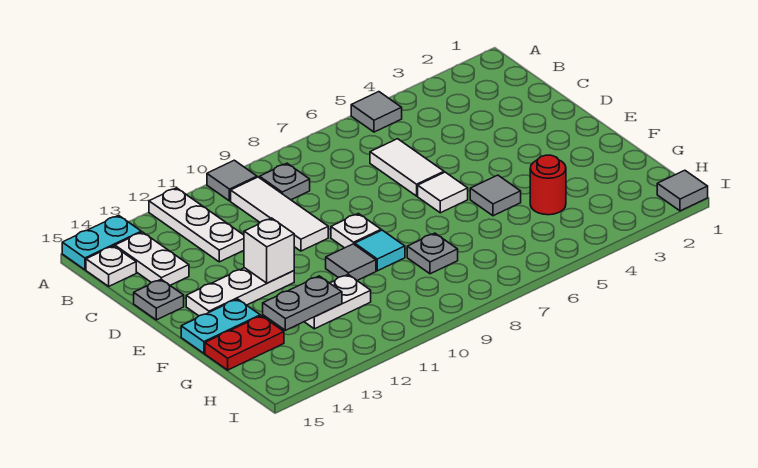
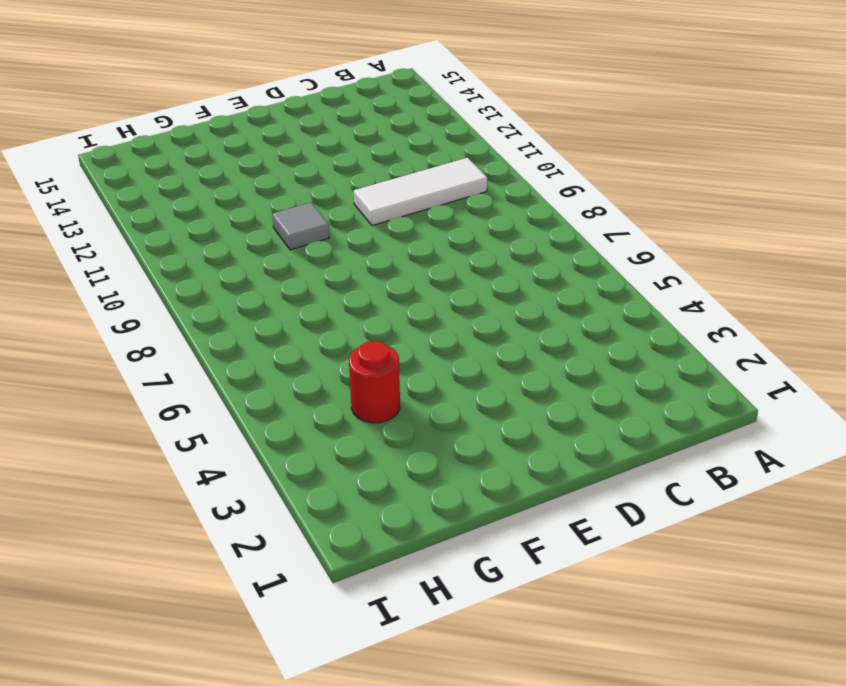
none -> grey 1x1 tile [351,92,402,132]
none -> grey 1x1 tile [207,160,257,201]
none -> white 1x3 plate [149,188,244,262]

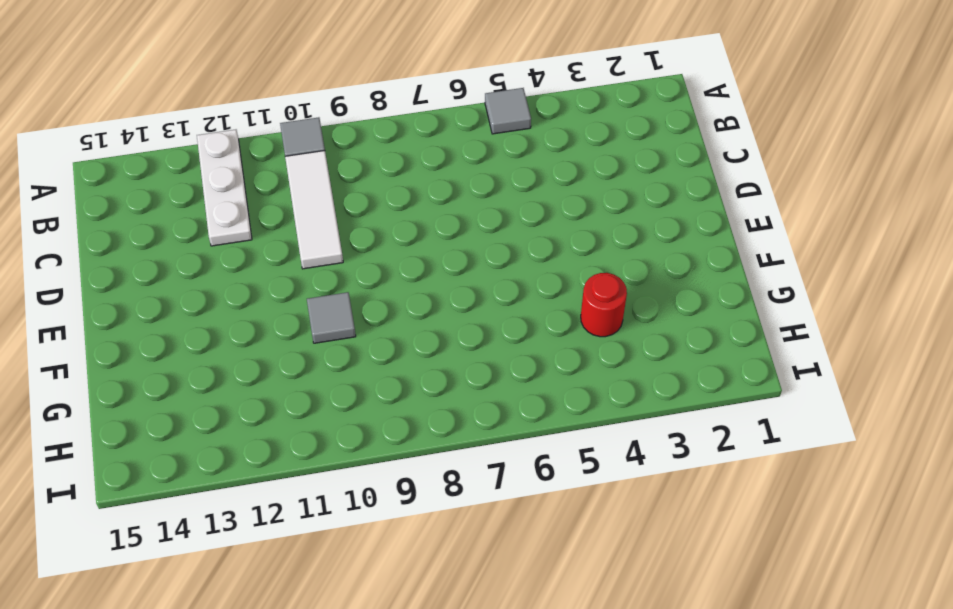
none -> cyan 1x2 plate [62,215,141,270]
none -> grey 1x1 plate [260,163,310,200]
none -> white 1x2 plate [115,232,189,285]

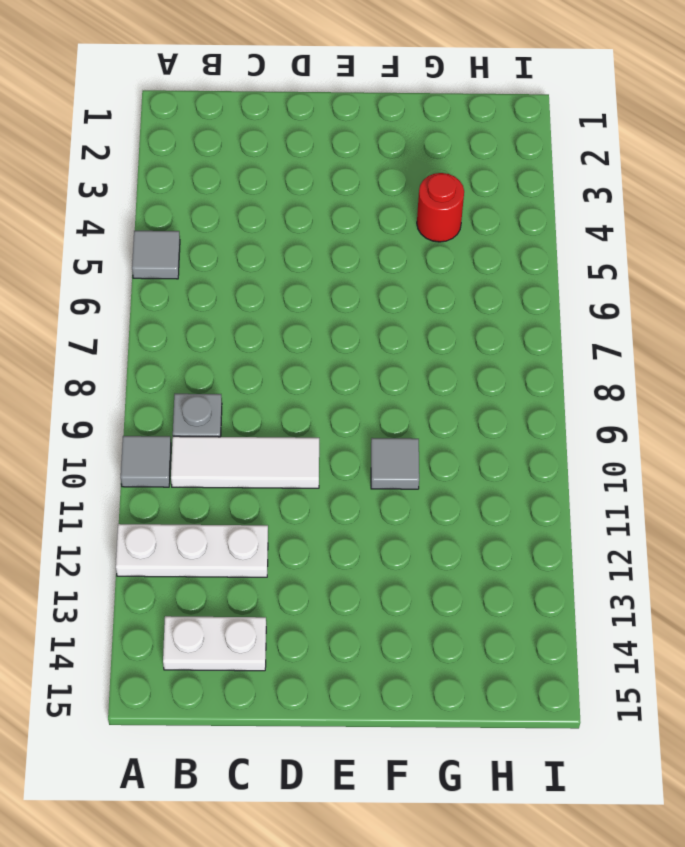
none -> cyan 1x2 plate [62,215,141,270]
none -> white 1x1 plate [86,246,136,286]
none -> white 1x2 tile [370,139,444,196]

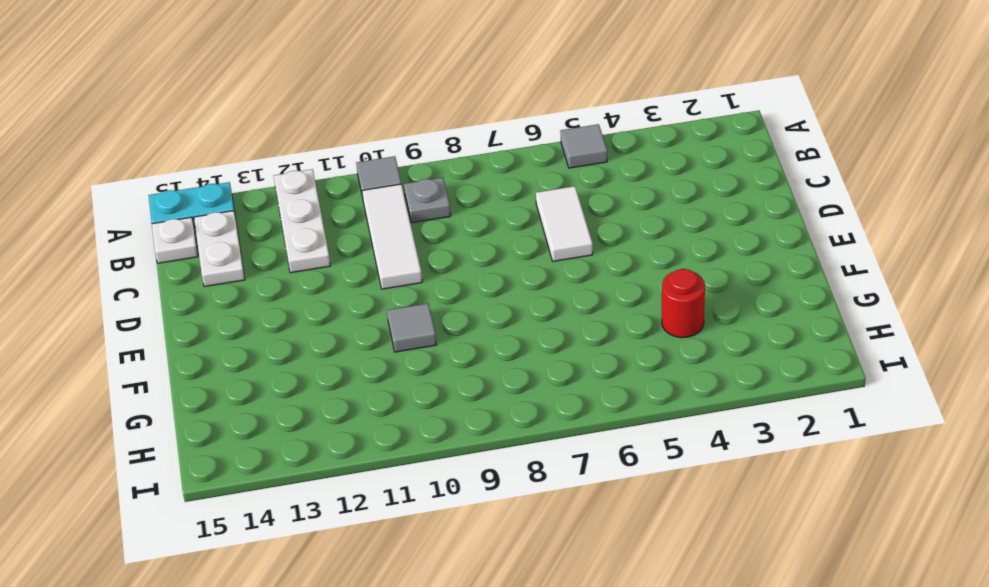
none -> grey 1x1 plate [134,279,184,320]
none -> white 1x1 tile [418,172,468,213]
none -> white 1x1 plate [331,214,381,248]

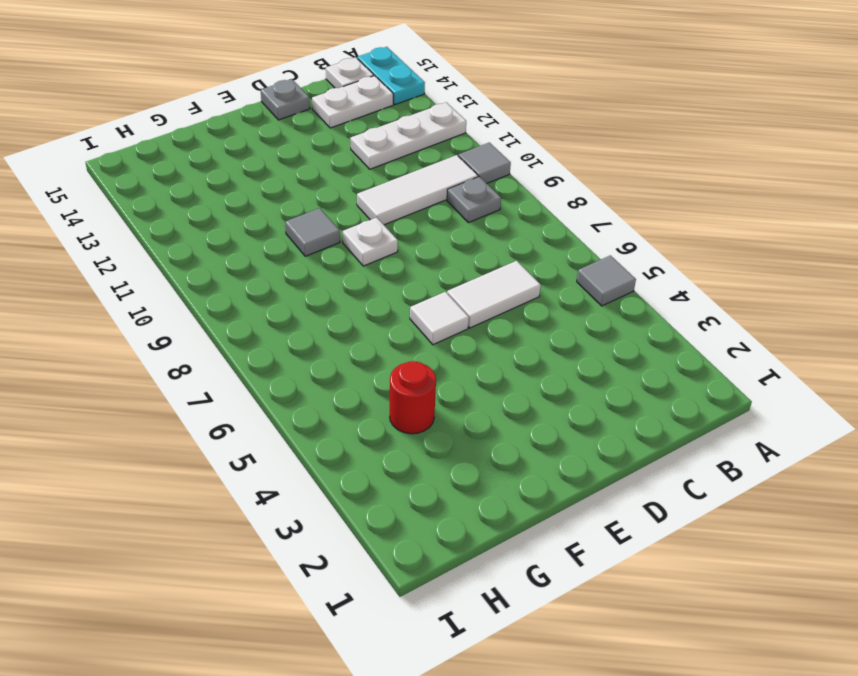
none -> white 1x3 plate [186,268,294,316]
none -> grey 1x1 tile [470,175,521,216]
none -> cyan 1x1 tile [355,230,405,271]

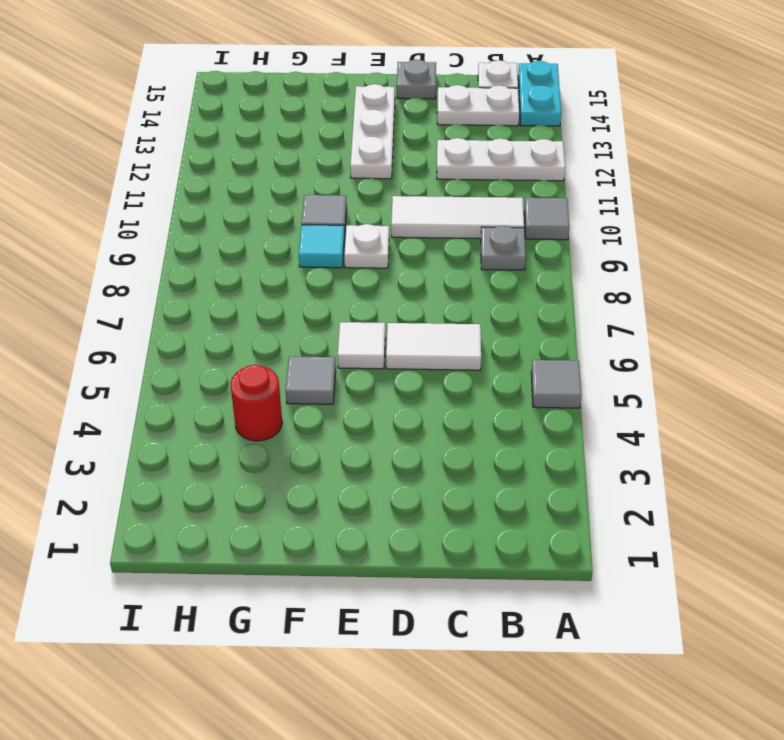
none -> cyan 1x2 plate [181,299,260,353]
none -> grey 1x1 plate [407,233,458,274]
none -> white 1x2 plate [304,275,371,329]

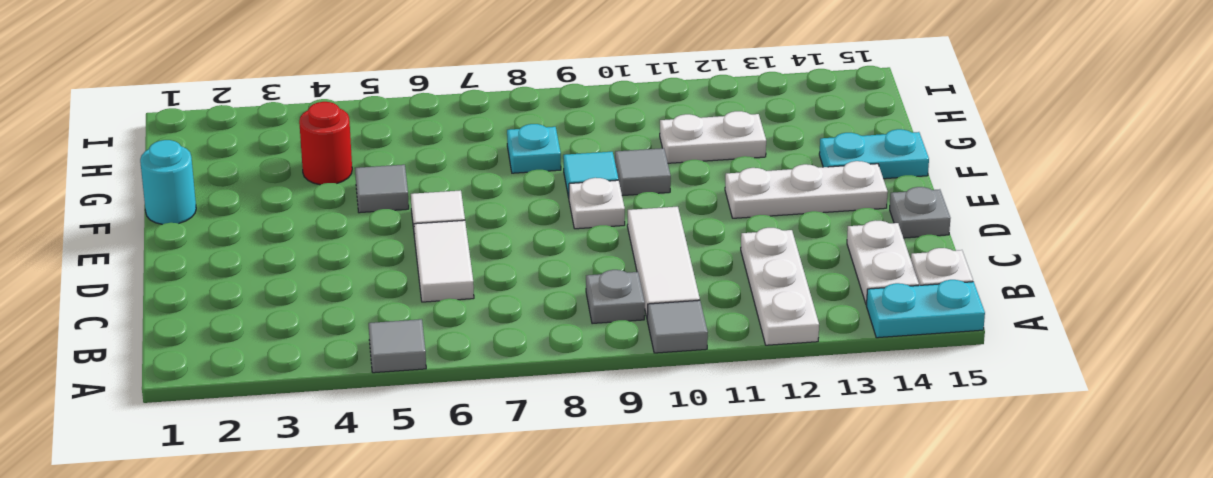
cyan 1x1 round brick [140,140,196,224] -> none
cyan 1x1 plate [507,124,561,173] -> grey 1x1 plate [407,233,458,274]
none -> red 1x2 plate [205,316,284,370]
none -> grey 1x1 tile [657,170,708,211]
none -> white 1x1 brick [244,218,294,283]

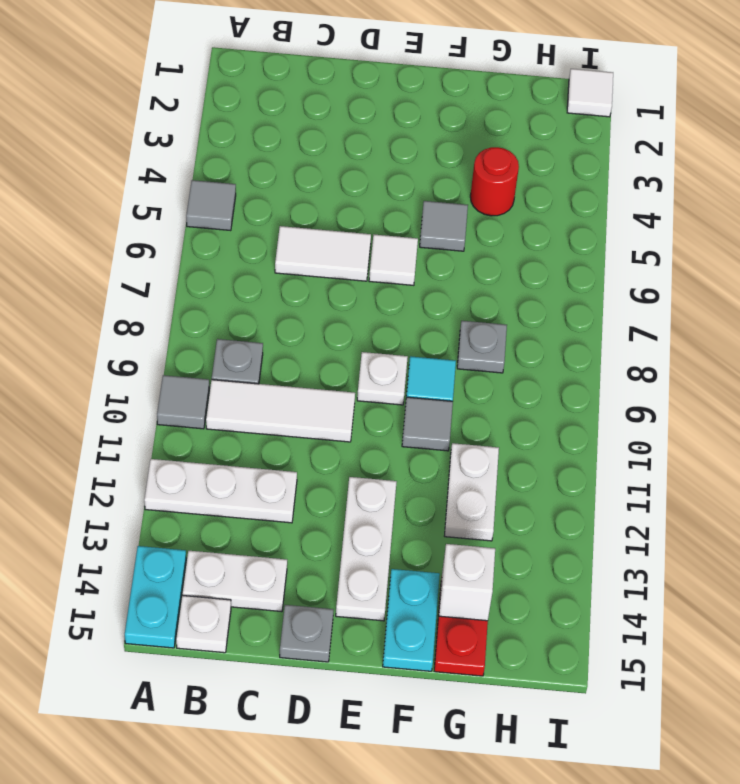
white 1x1 brick [439,544,495,621] -> white 1x1 brick moved to [244,218,294,283]
white 1x1 tile [567,69,613,117] -> grey 1x1 tile [657,170,708,211]
none -> grey 1x2 plate [263,276,342,330]

